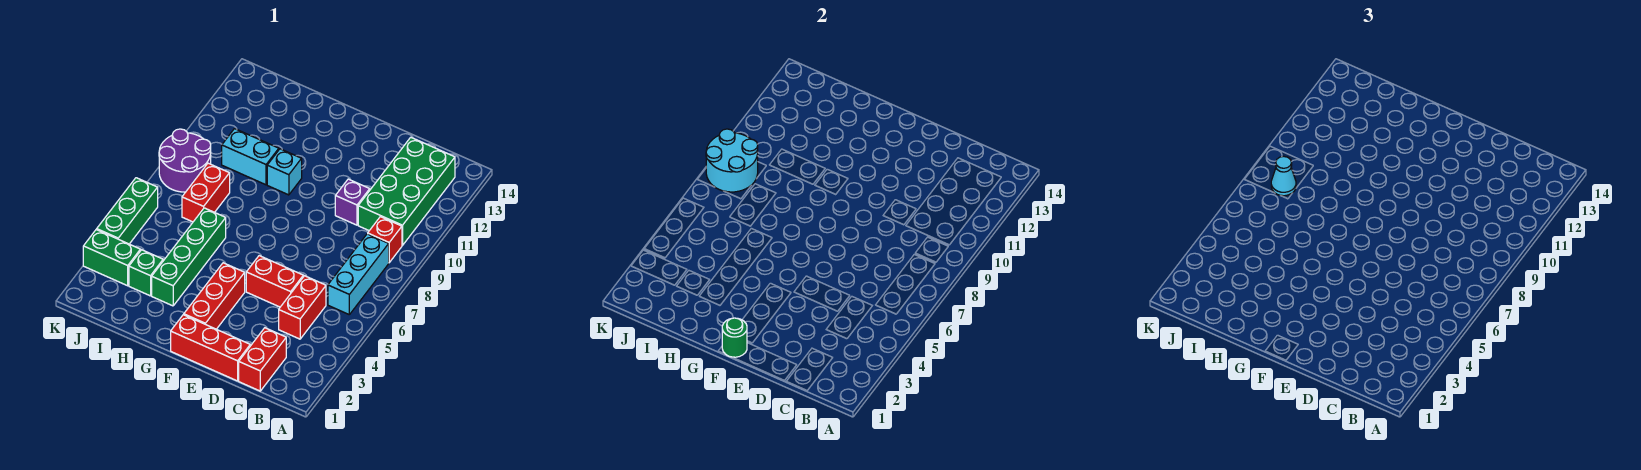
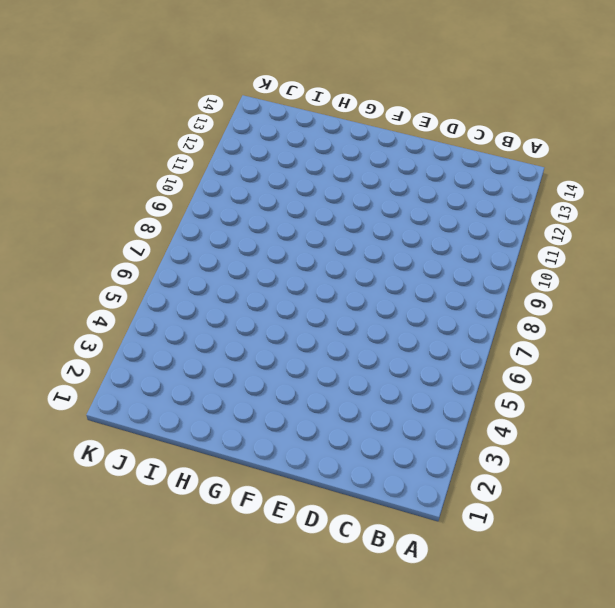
none -> cyan 1x3 brick [328,234,389,314]
none -> red 1x1 brick [368,217,402,263]
none -> green 2x4 brick [358,137,455,245]

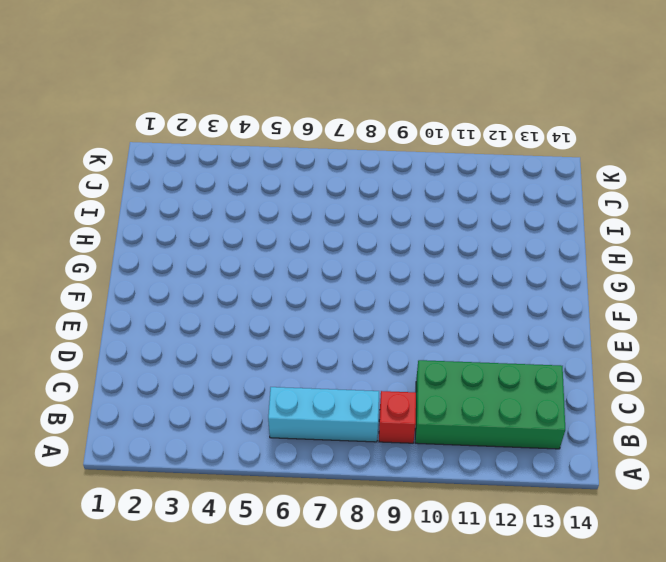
none -> red 1x2 brick [239,328,286,391]
none -> red 1x2 brick [279,276,326,339]
none -> red 1x3 brick [171,315,250,381]

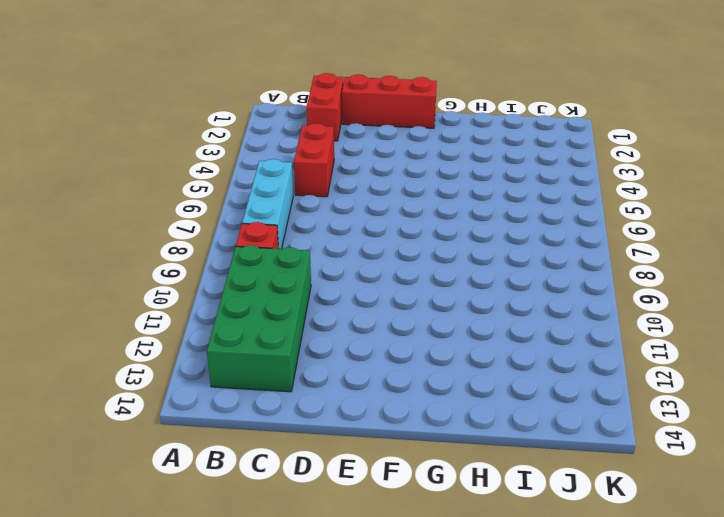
none -> red 1x2 brick [246,256,303,307]
none -> purple 1x1 brick [335,179,370,225]
none -> red 1x3 brick [184,263,245,329]

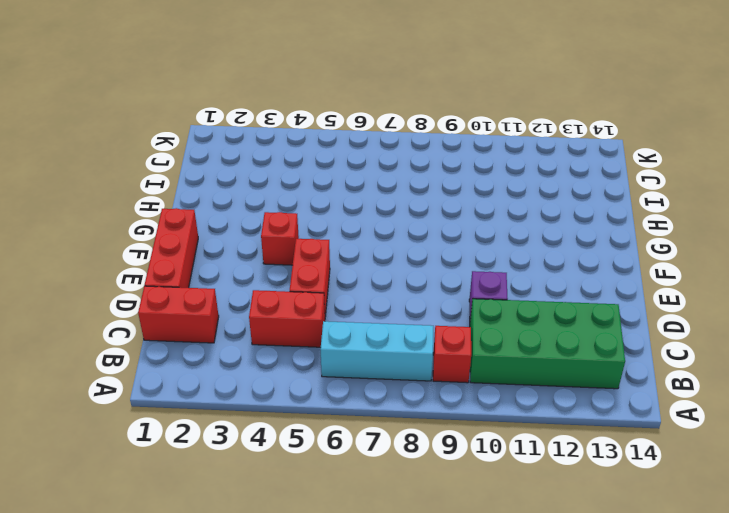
red 1x1 brick [261,212,299,265] -> red 1x3 brick [184,263,245,329]
none -> cyan 1x1 brick [267,149,302,195]
none -> green 1x4 brick [152,208,226,306]
none -> cyan 1x2 brick [222,129,279,185]

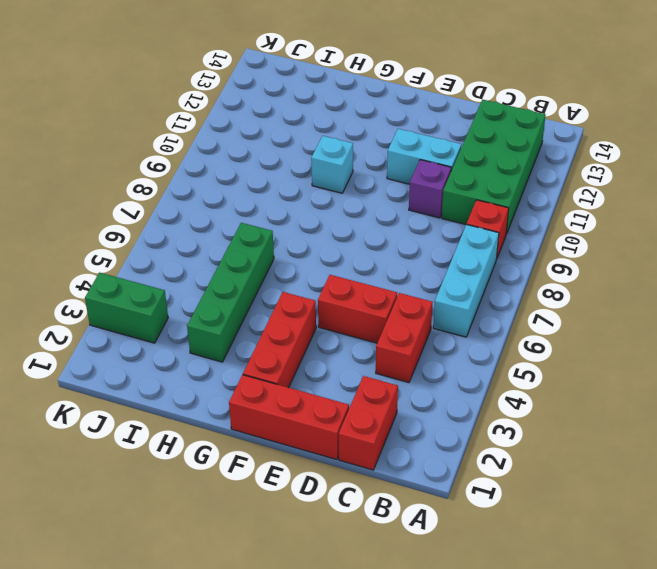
cyan 1x2 brick [387,129,461,184] -> cyan 1x2 brick moved to [222,129,279,185]
none -> green 1x1 brick [129,250,163,296]
none -> red 1x2 brick [182,163,230,222]
none -> purple 2x2 round brick [159,129,211,192]

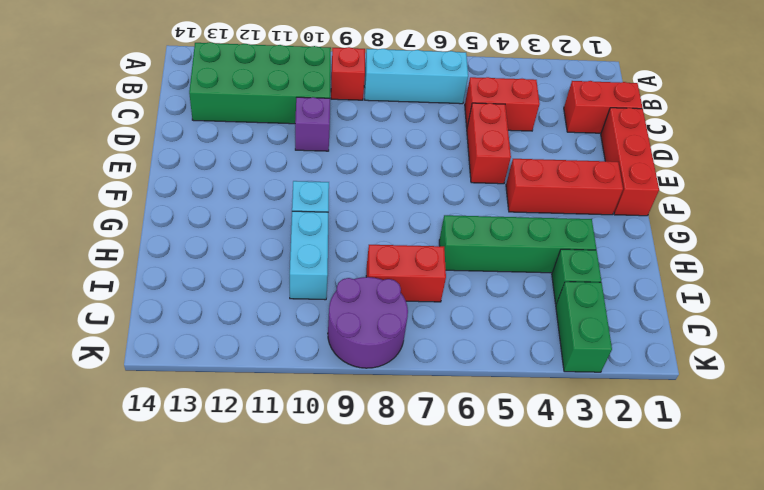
none -> green 1x3 brick [97,178,158,244]
none -> green 1x1 round brick [722,318,747,357]
none -> cyan 2x2 round brick [706,129,758,192]

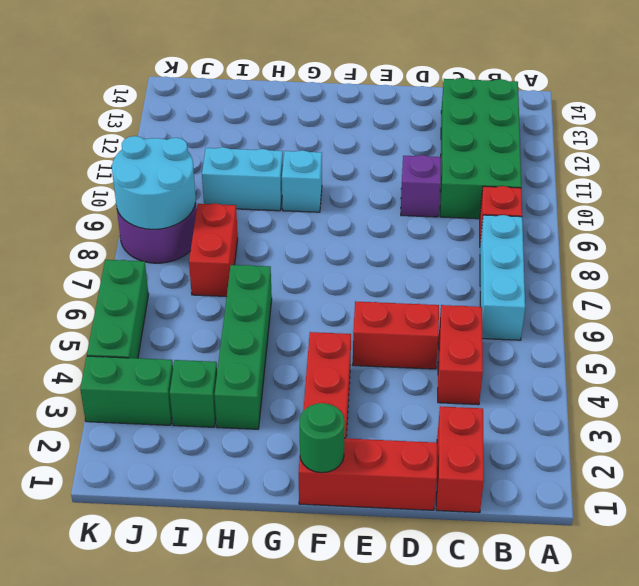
none -> cyan 1x1 cone [1271,156,1296,196]

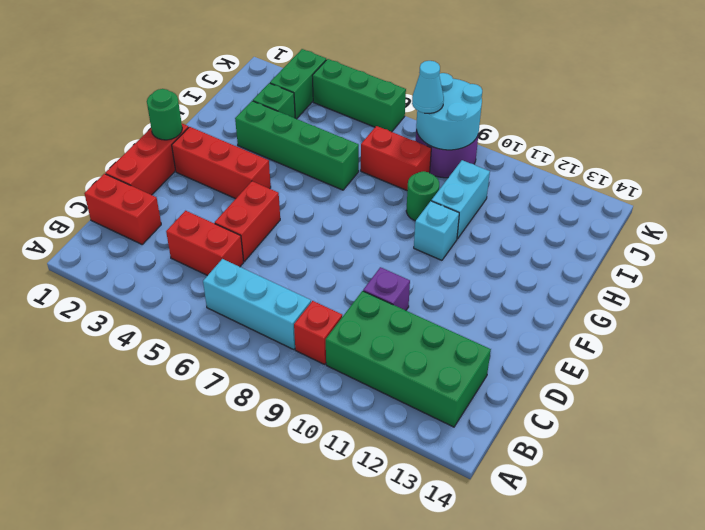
green 1x1 round brick [406,171,439,221] -> none

